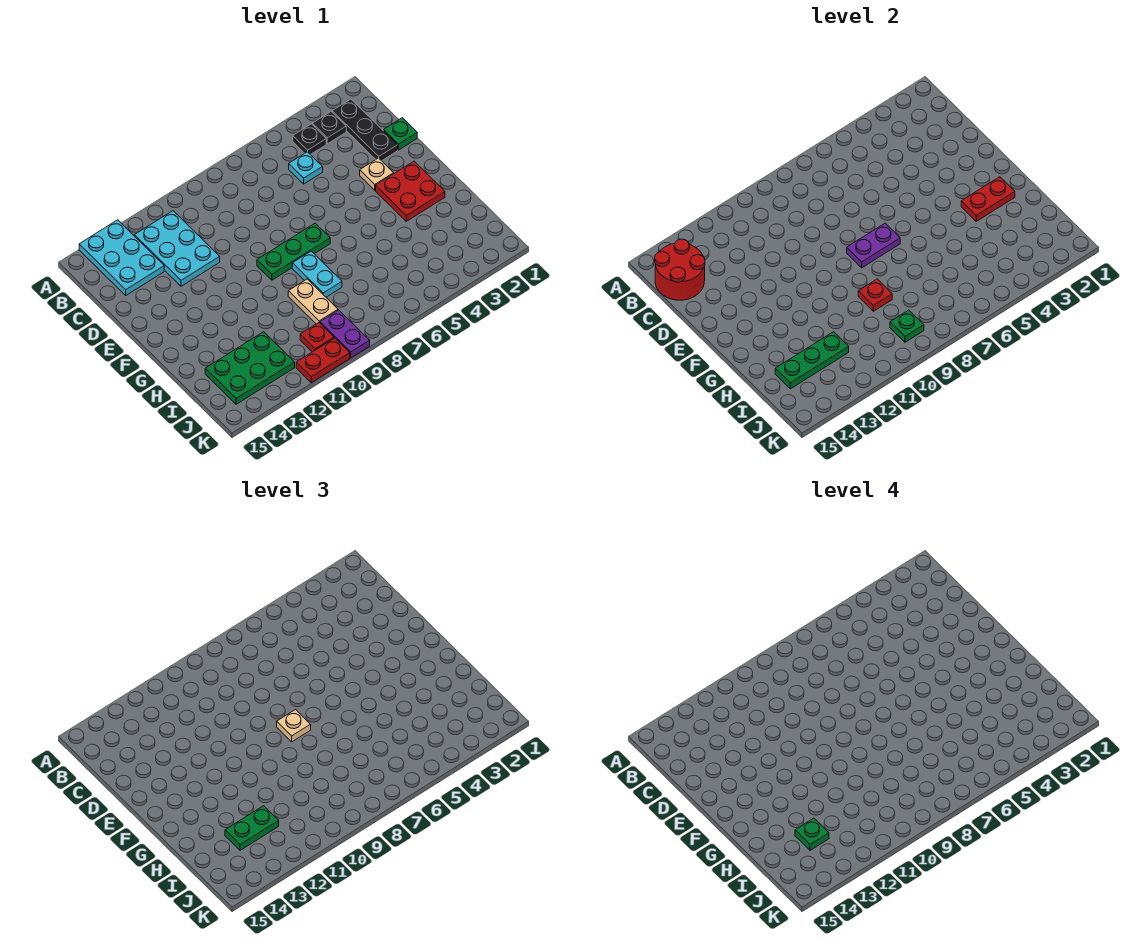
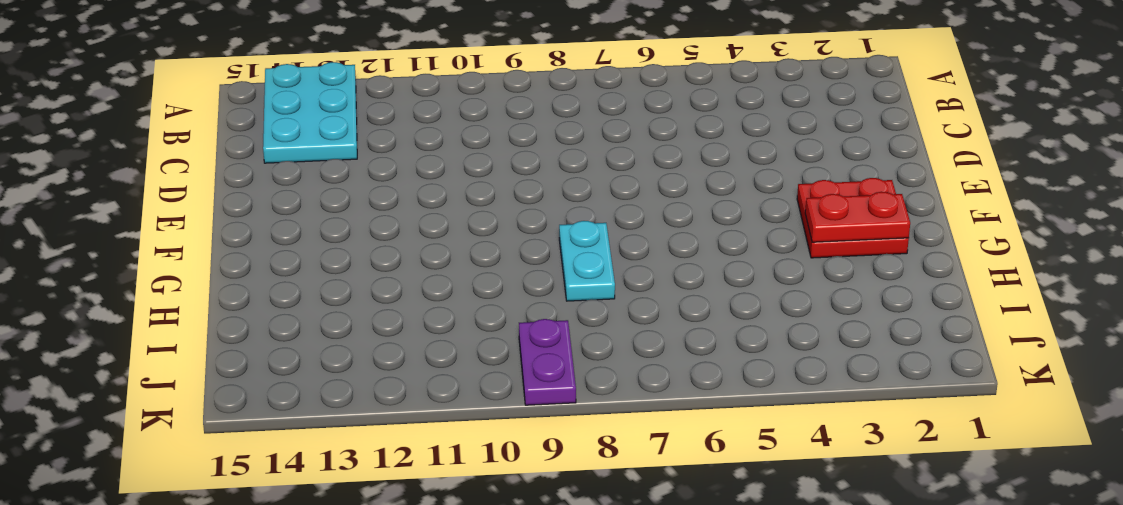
none -> black 1x3 plate [332,99,398,161]
none -> black 1x1 plate [312,112,346,144]
none -> black 1x1 plate [293,124,326,155]

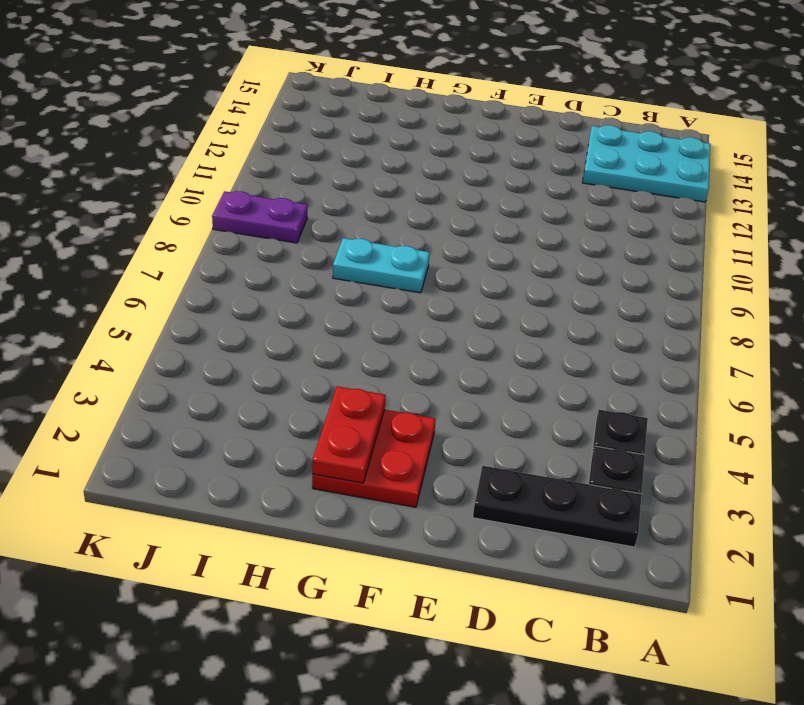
none -> cyan 2x3 plate [134,211,220,286]
none -> cyan 1x1 plate [289,152,323,184]
none -> green 1x1 plate [384,118,417,150]

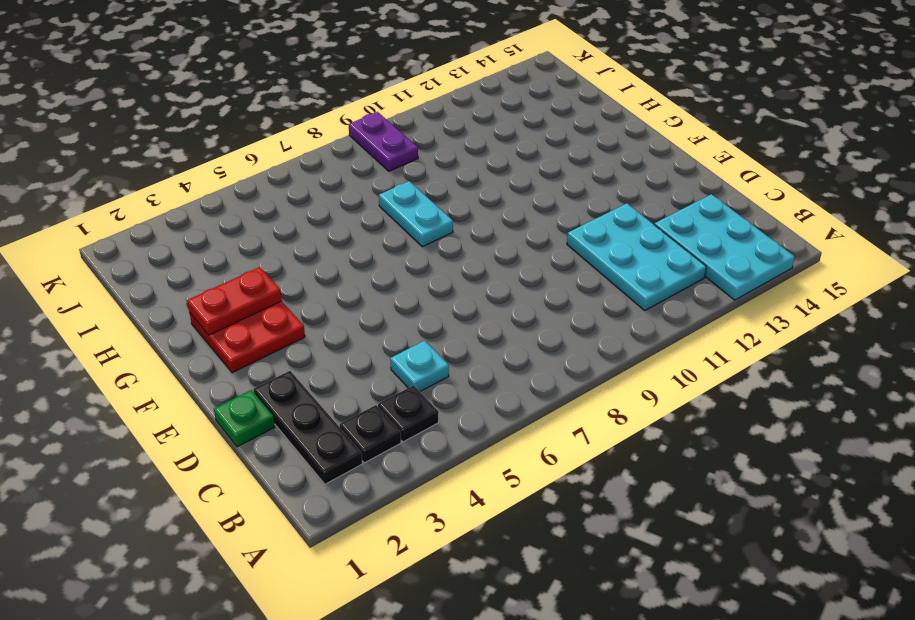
none -> tan 1x1 plate [360,158,394,190]
none -> green 1x3 plate [257,223,330,280]
none -> tan 1x2 plate [288,279,338,324]

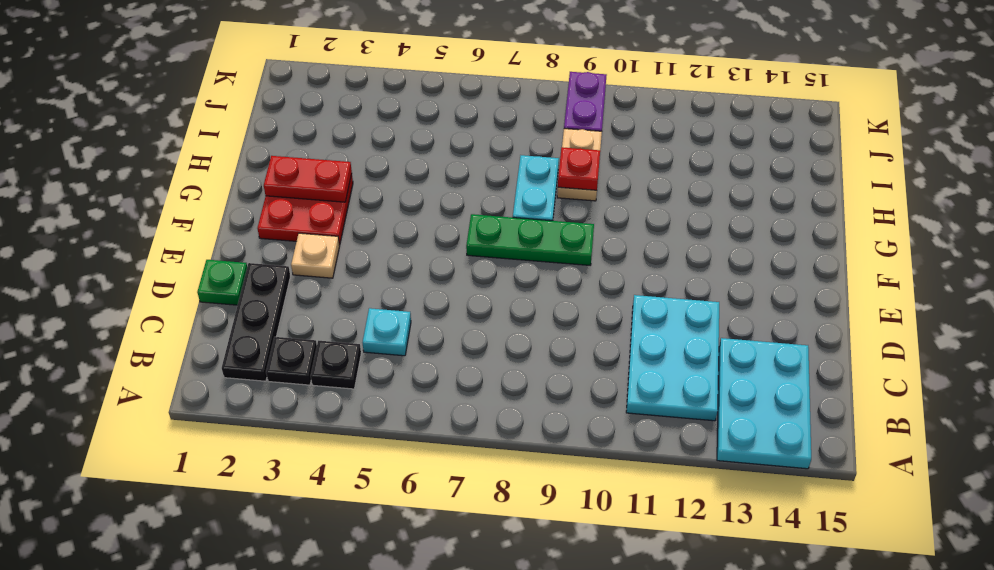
none -> green 2x3 plate [205,332,295,404]
none -> red 1x1 plate [300,323,334,352]
none -> red 1x2 plate [296,338,350,383]

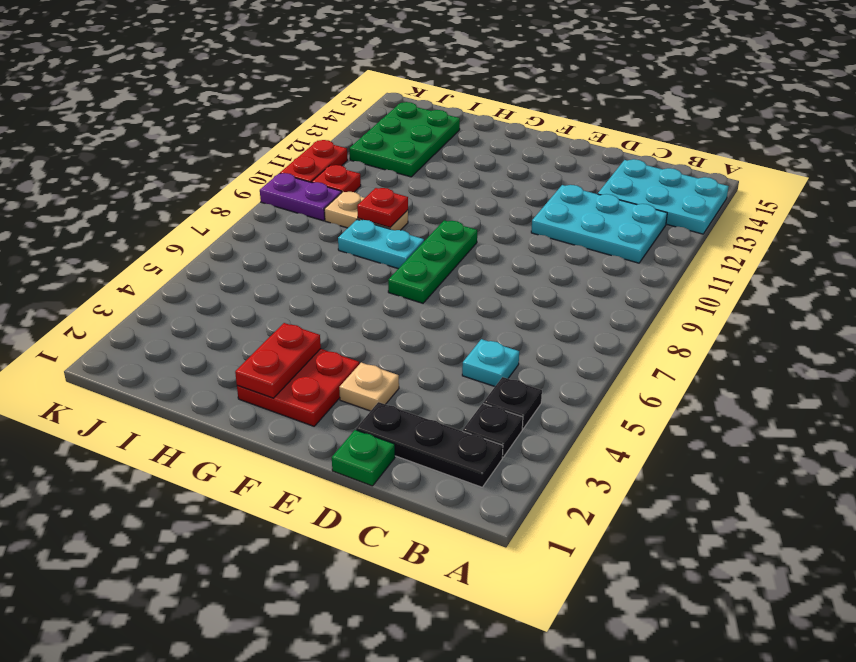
none -> red 2x2 round brick [655,239,705,300]
none -> purple 1x2 plate [847,223,900,268]
none -> green 1x3 plate [775,332,849,389]

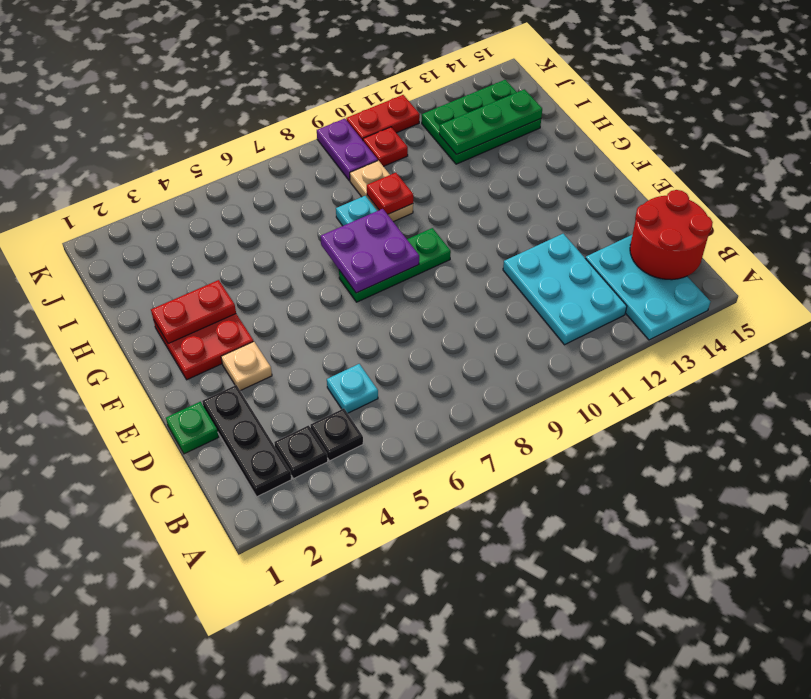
purple 2x2 plate [321,209,419,293] -> purple 1x2 plate [847,223,900,268]
none -> green 1x1 plate [890,310,924,342]
none -> tan 1x1 plate [277,710,311,742]
none -> green 1x2 plate [225,806,279,850]

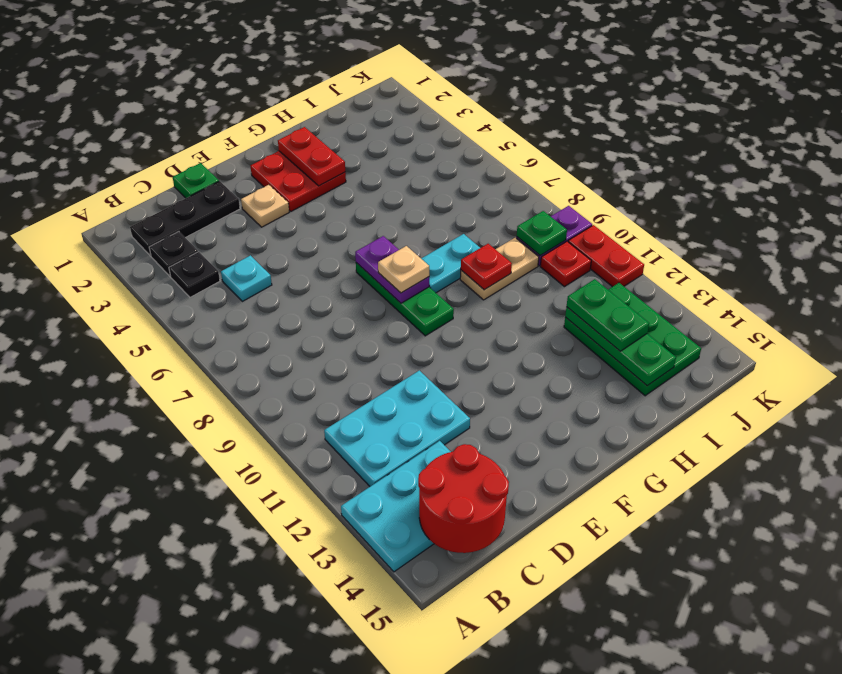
none -> green 1x1 plate [795,818,829,850]

